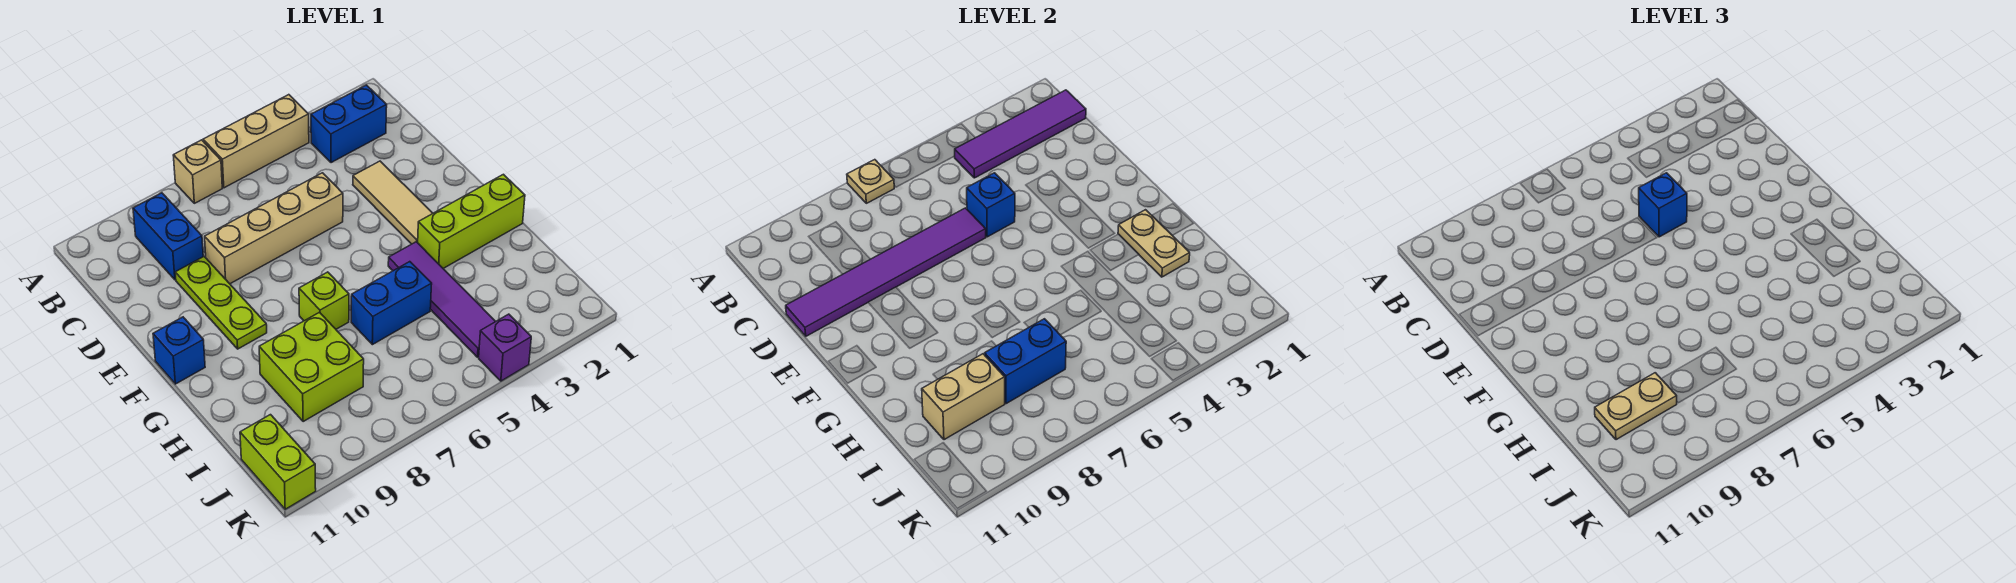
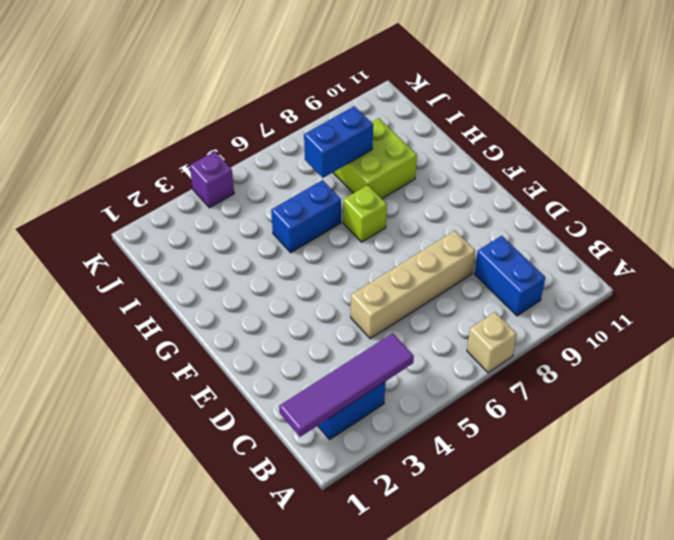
none -> tan 1x3 brick [203,95,309,188]
none -> tan 1x3 tile [353,161,433,244]
none -> lime 1x3 plate [175,256,267,349]

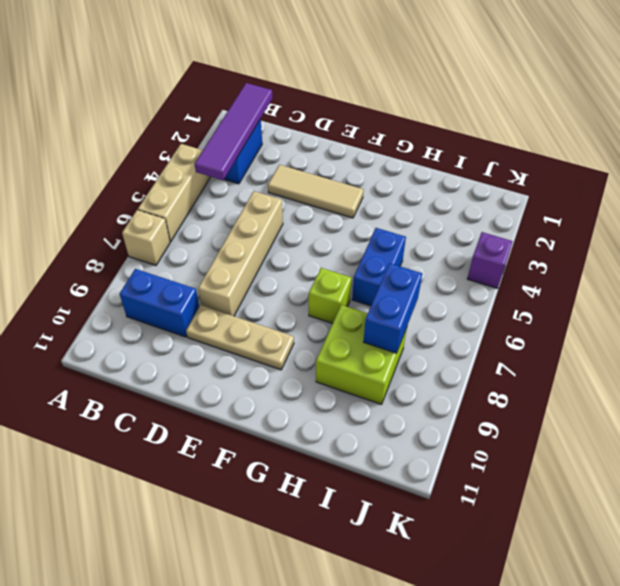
tan 1x3 plate [186,305,294,370] -> lime 1x3 plate [175,256,267,349]
none -> blue 1x1 brick [153,317,205,384]
none -> lime 1x3 brick [418,174,525,268]
none -> purple 1x4 tile [388,242,496,357]

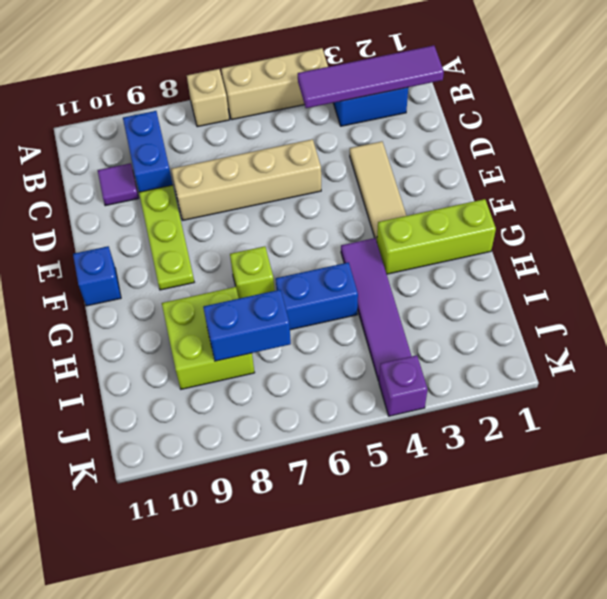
purple 1x1 tile [98,163,138,206] -> none
none -> lime 1x2 brick [240,415,316,509]
none -> tan 1x1 plate [847,160,894,203]
none -> blue 1x1 brick [967,173,1015,237]

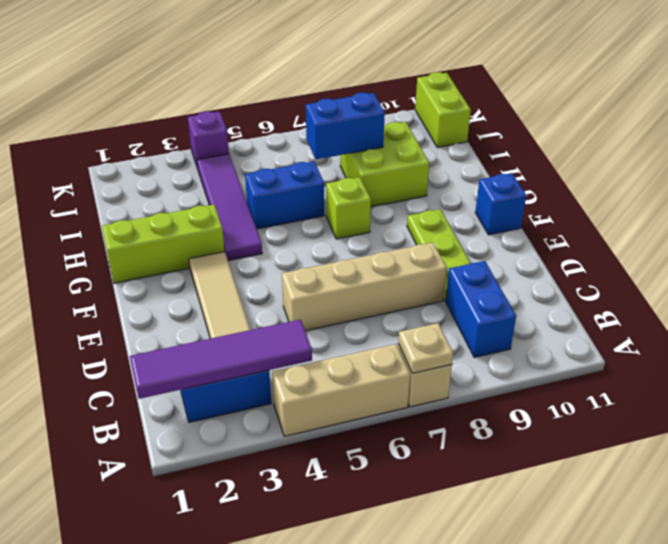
none -> blue 1x1 brick [967,173,1015,237]
none -> purple 1x6 tile [786,208,986,336]
none -> tan 1x2 plate [1118,210,1190,277]

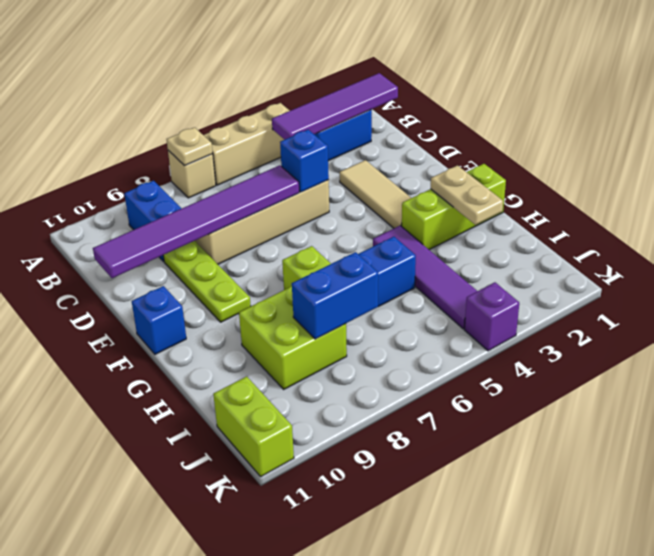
none -> tan 1x2 brick [922,354,1005,440]
none -> blue 1x1 brick [1639,173,1687,237]
none -> tan 1x2 plate [1595,373,1677,440]

